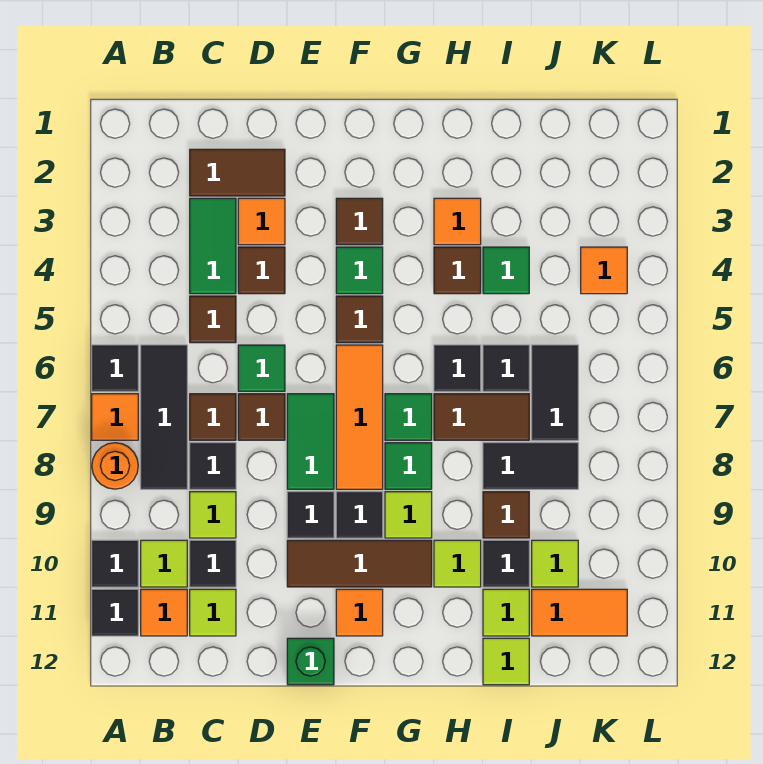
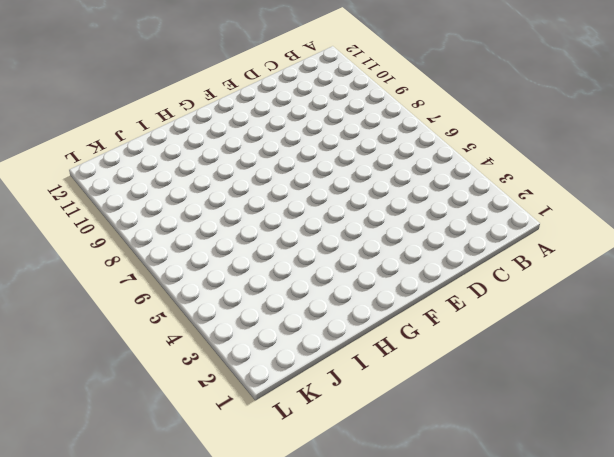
none -> black 1x1 tile [92,345,138,391]
none -> orange 1x1 tile [92,394,138,440]
none -> orange 1x1 round brick [92,443,138,489]
none -> black 1x1 tile [92,540,138,587]

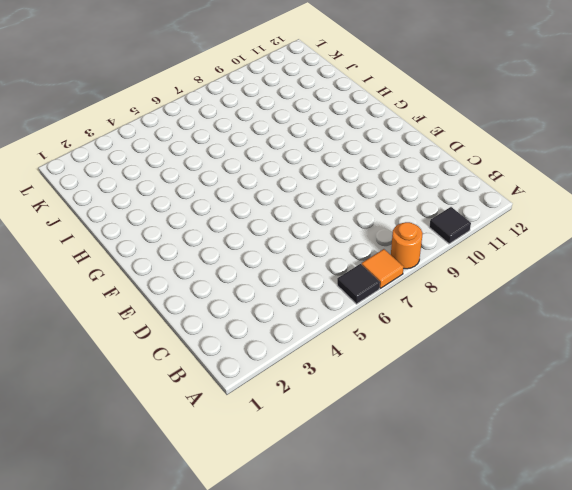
none -> black 1x1 tile [92,589,138,636]
none -> black 1x3 tile [141,345,187,489]
none -> lime 1x1 tile [141,540,187,587]
none -> orange 1x1 tile [141,589,187,636]

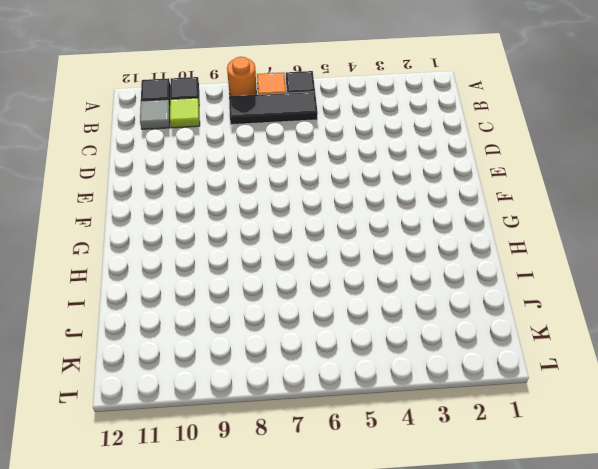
grey 1x1 tile [140,99,170,129] -> orange 1x1 tile [141,589,187,636]
none -> brown 1x2 tile [190,149,285,196]
none -> green 1x2 tile [190,198,236,294]
none -> brown 1x1 tile [190,296,236,343]
none -> brown 1x1 tile [190,394,236,440]

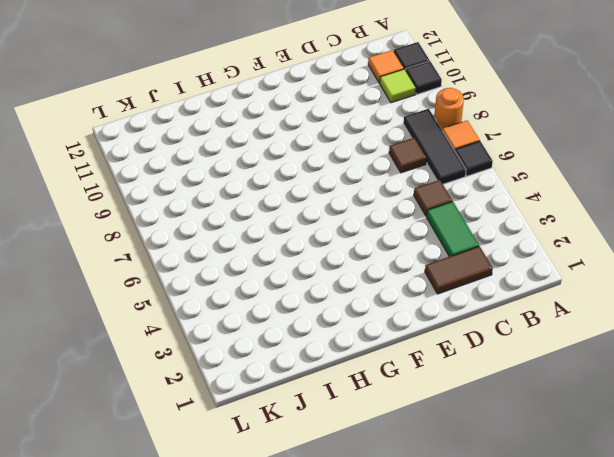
none -> black 1x1 tile [190,443,236,489]
none -> lime 1x1 tile [190,492,236,538]
none -> black 1x1 tile [190,540,236,587]
none -> lime 1x1 tile [190,589,236,636]

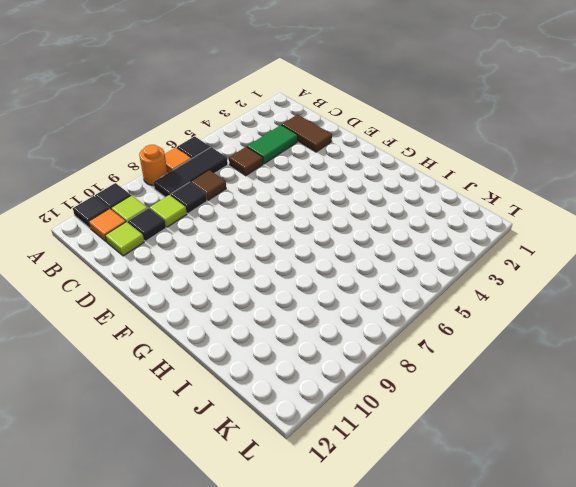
none -> orange 1x1 tile [238,198,285,245]
none -> brown 1x1 tile [238,247,285,294]
none -> green 1x1 tile [238,345,285,391]
none -> brown 1x1 tile [238,394,285,440]

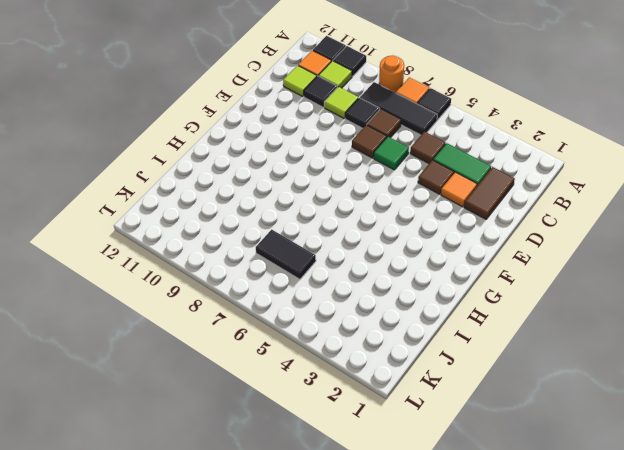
none -> green 1x2 tile [287,394,334,489]
none -> black 1x1 tile [287,492,334,538]
none -> brown 1x3 tile [287,540,432,587]
none -> green 1x1 brick [287,638,334,685]

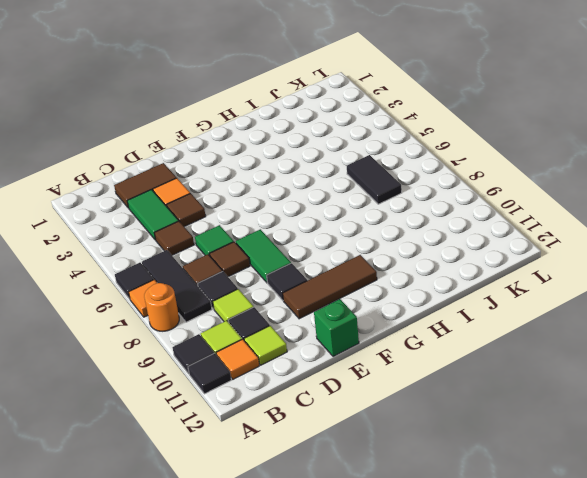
none -> brown 1x1 tile [336,198,383,245]
none -> green 1x1 tile [336,247,383,294]
none -> brown 1x1 tile [336,296,383,343]
none -> orange 1x3 tile [336,345,383,489]

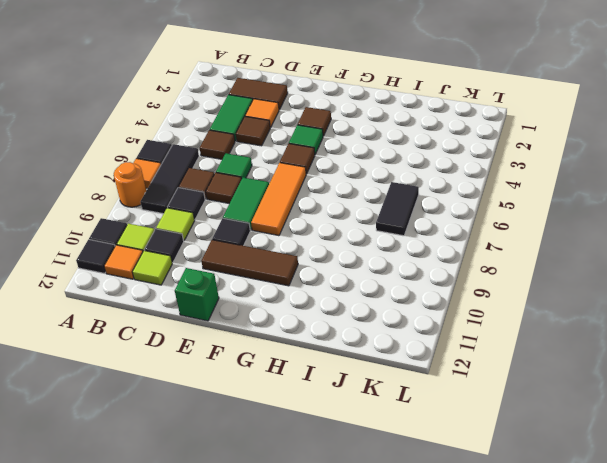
none -> black 1x1 tile [336,492,383,538]
none -> orange 1x1 tile [336,589,383,636]
none -> green 1x1 tile [385,394,432,440]
none -> green 1x1 tile [385,443,432,489]

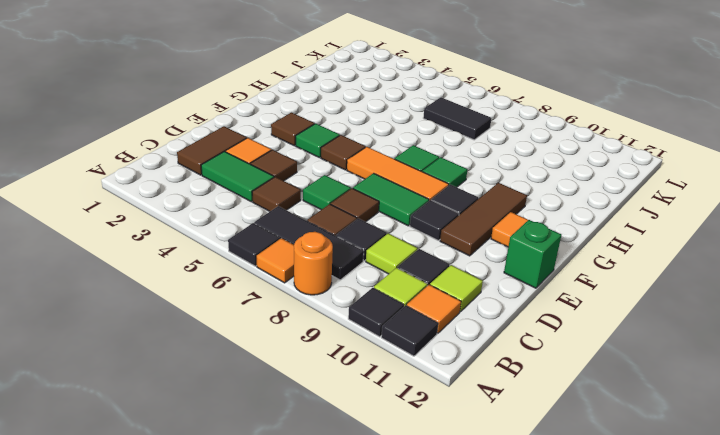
none -> lime 1x1 tile [385,492,432,538]
none -> orange 1x1 tile [434,198,481,245]
none -> brown 1x1 tile [434,247,481,294]
none -> black 1x1 tile [434,345,481,391]

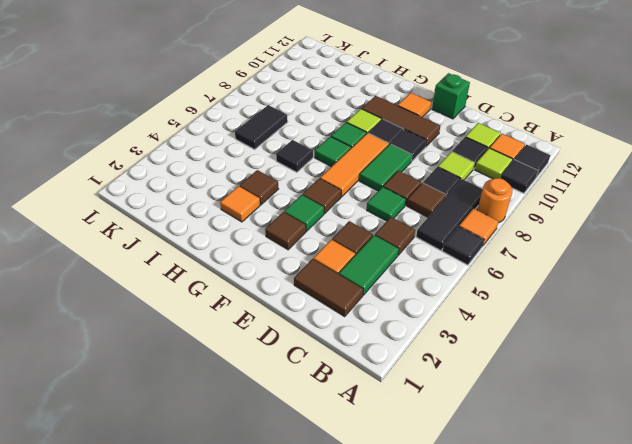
none -> brown 1x2 tile [434,394,529,440]
none -> lime 1x1 tile [434,540,481,587]
none -> green 1x1 tile [483,247,529,294]
none -> black 1x1 tile [483,345,529,391]

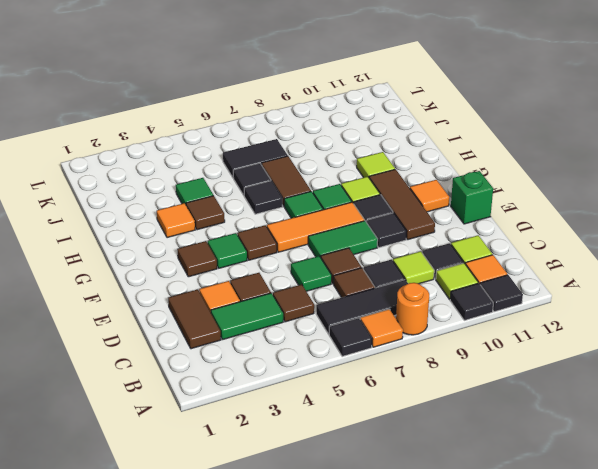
none -> black 1x2 tile [483,443,578,489]
none -> brown 1x1 tile [483,492,529,538]
none -> black 1x1 tile [483,540,529,587]
none -> lime 1x1 tile [483,589,529,636]

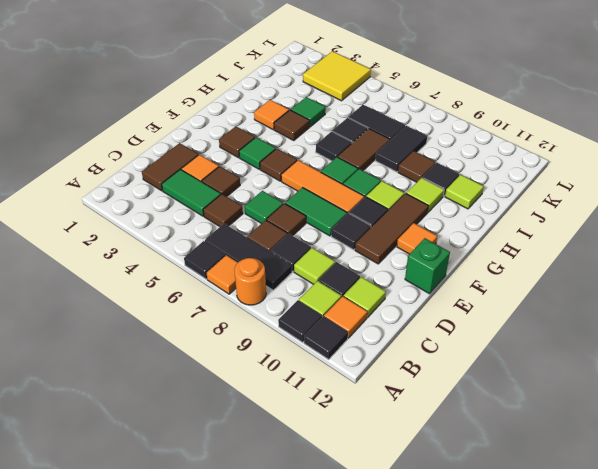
yellow 2x2 tile [303,51,371,101] -> orange 1x1 tile [581,247,627,294]
none -> lime 1x1 tile [483,638,529,685]
none -> lime 1x1 tile [532,540,578,587]
none -> orange 1x2 tile [532,589,627,636]

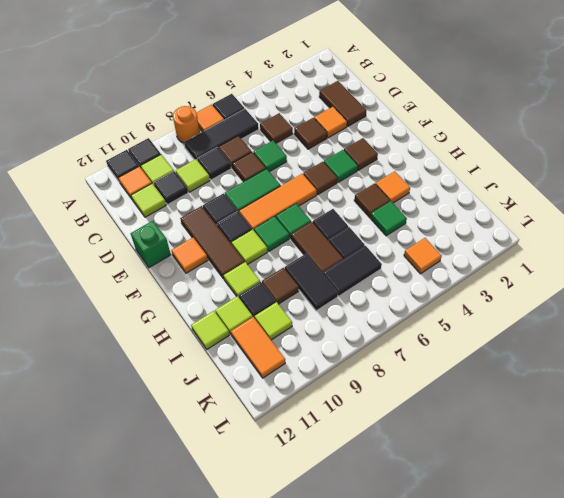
none -> green 1x2 tile [190,198,236,294]

